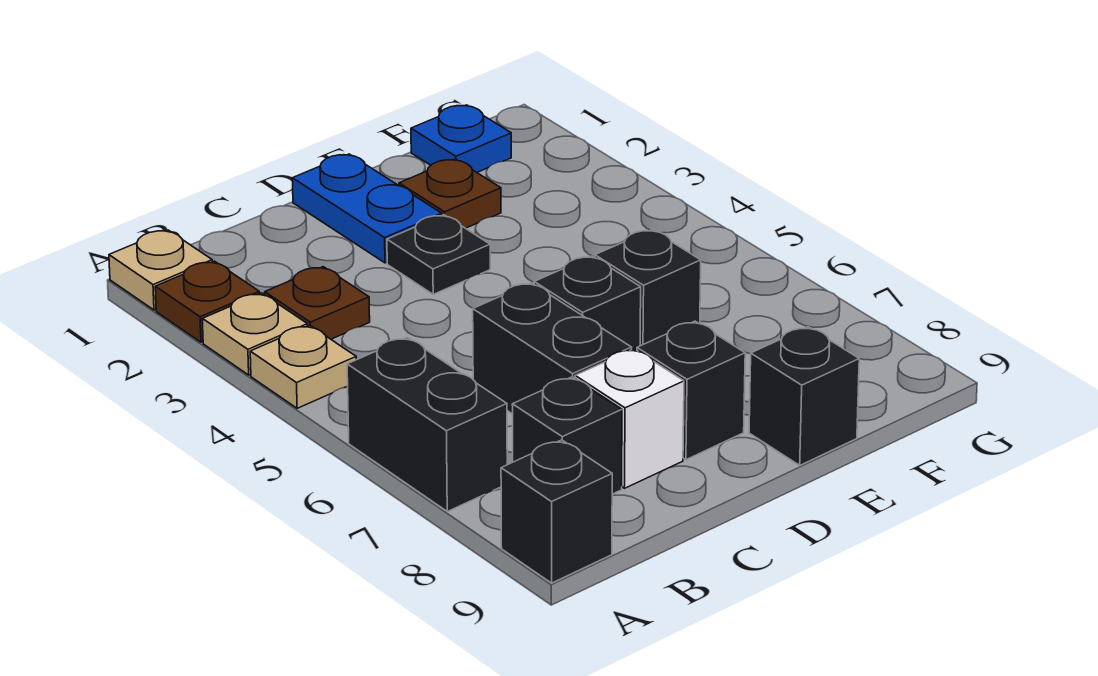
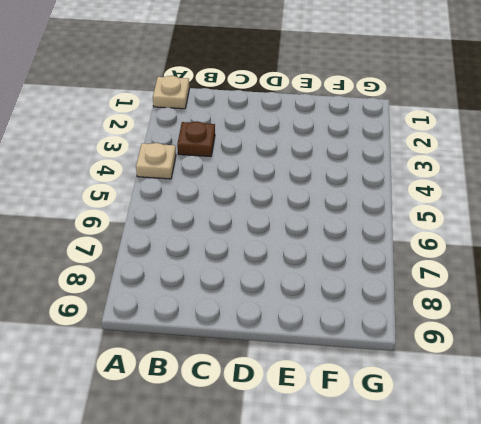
none -> brown 1x1 plate [155,261,260,342]
none -> tan 1x1 plate [202,293,308,375]
none -> black 1x2 brick [347,338,507,511]

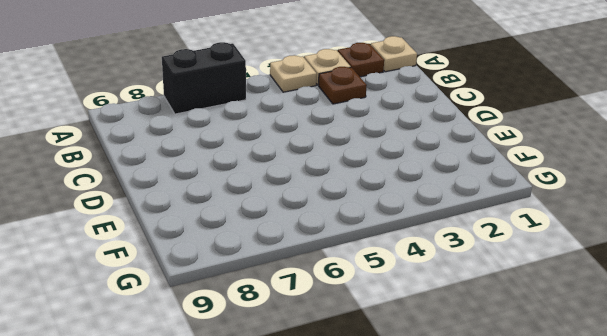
none -> black 1x1 brick [501,440,612,583]
none -> black 1x1 brick [512,377,622,494]
none -> black 1x2 brick [473,283,632,414]

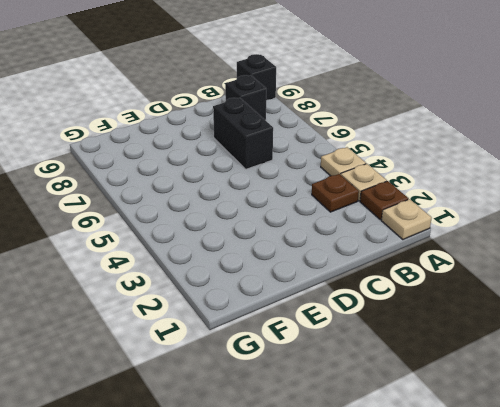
none -> black 1x2 brick [347,338,507,511]
none -> white 1x1 brick [575,349,684,488]
none -> blue 1x2 plate [292,154,442,263]

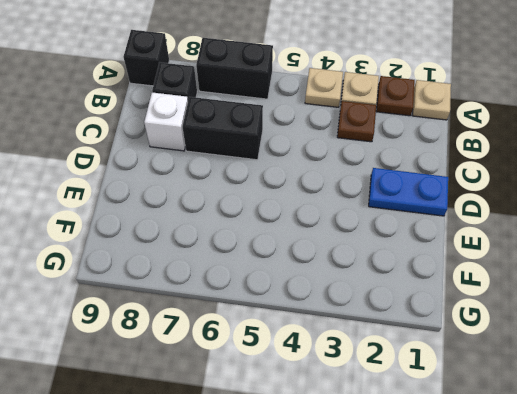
none -> black 1x1 plate [387,215,490,294]
none -> black 1x1 brick [534,256,641,350]
none -> black 1x1 brick [637,321,745,460]

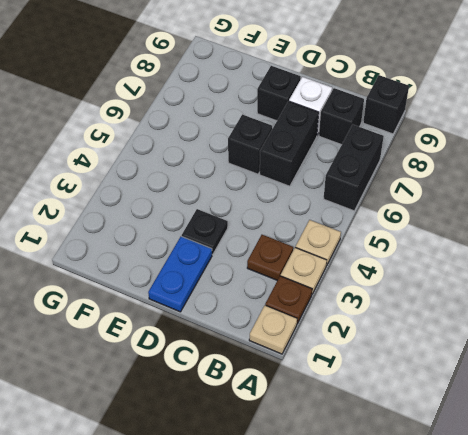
none -> brown 1x1 plate [399,159,501,228]
none -> black 1x1 brick [595,230,701,346]
none -> black 1x1 brick [749,327,859,465]

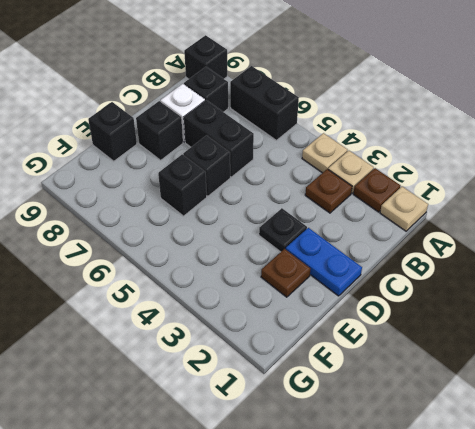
none -> blue 1x1 plate [411,105,511,172]

